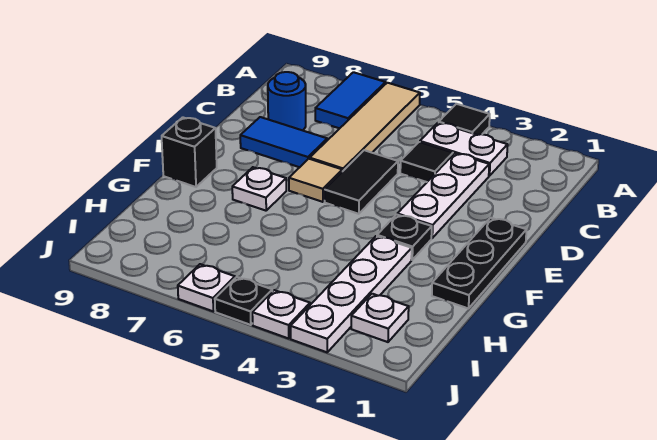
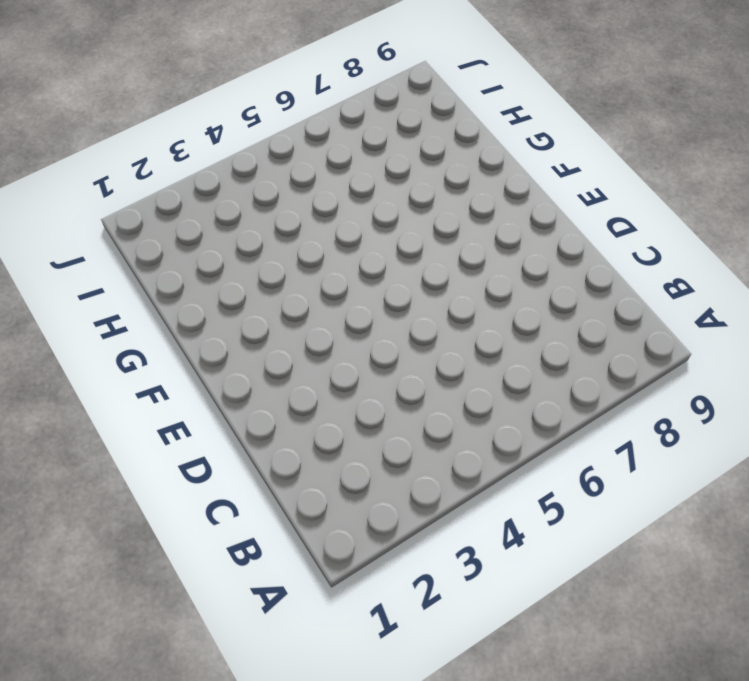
none -> black 1x1 tile [439,104,490,135]
none -> tan 1x4 tile [310,83,420,172]
none -> blue 1x2 tile [315,72,386,128]

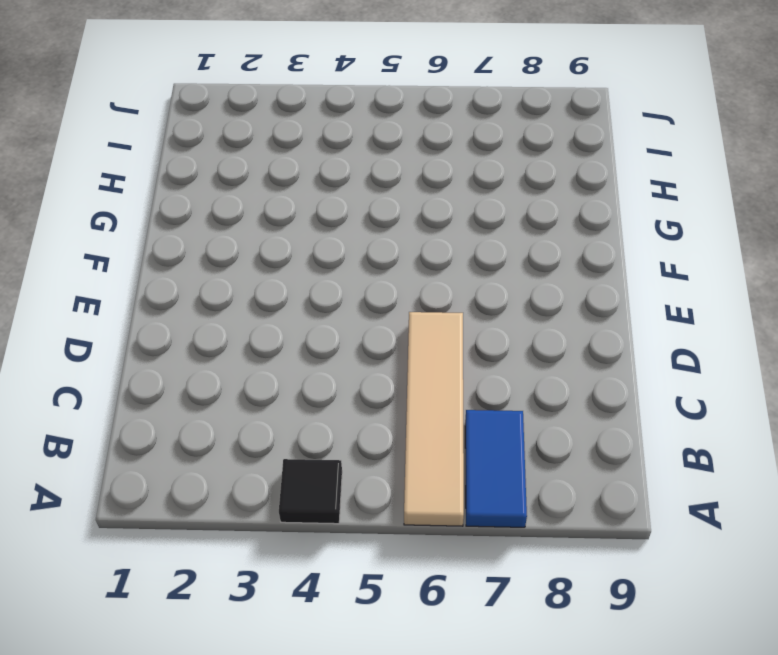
none -> white 1x2 plate [420,123,508,176]
none -> white 1x3 plate [397,153,489,238]
none -> black 1x1 tile [400,142,453,182]

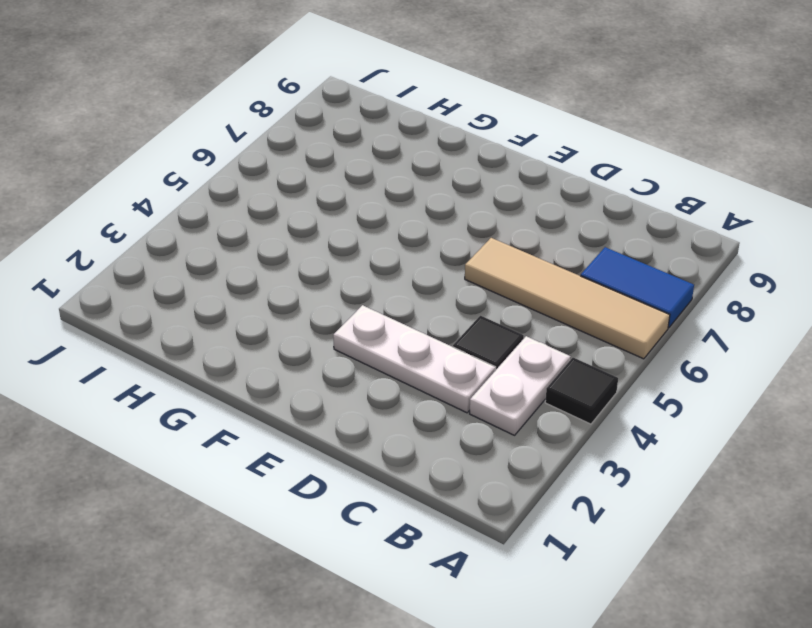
none -> blue 1x1 round brick [268,72,306,130]
none -> black 1x2 tile [325,150,398,214]
none -> blue 1x2 tile [240,117,327,167]

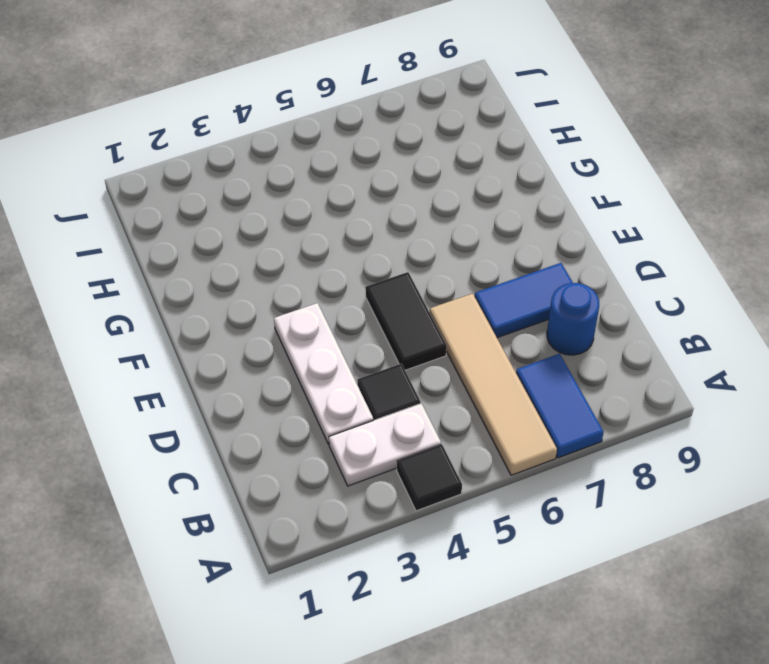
none -> black 1x3 plate [432,218,526,309]
none -> tan 1x1 tile [289,159,342,202]
none -> black 1x1 plate [377,215,432,260]

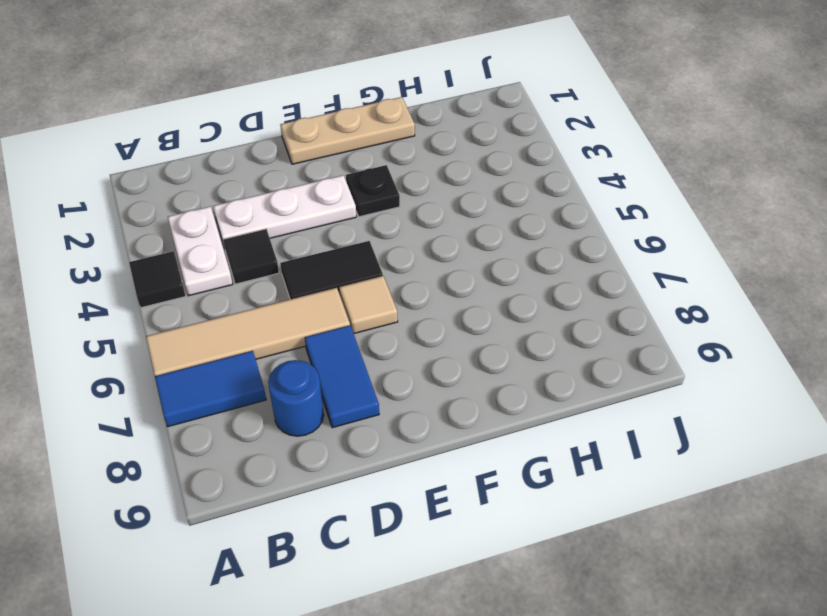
tan 1x3 plate [280,97,415,164] -> black 1x3 plate [432,218,526,309]
none -> white 1x1 plate [232,167,286,211]
none -> black 1x1 brick [162,117,217,187]
none -> white 1x4 plate [291,236,412,352]

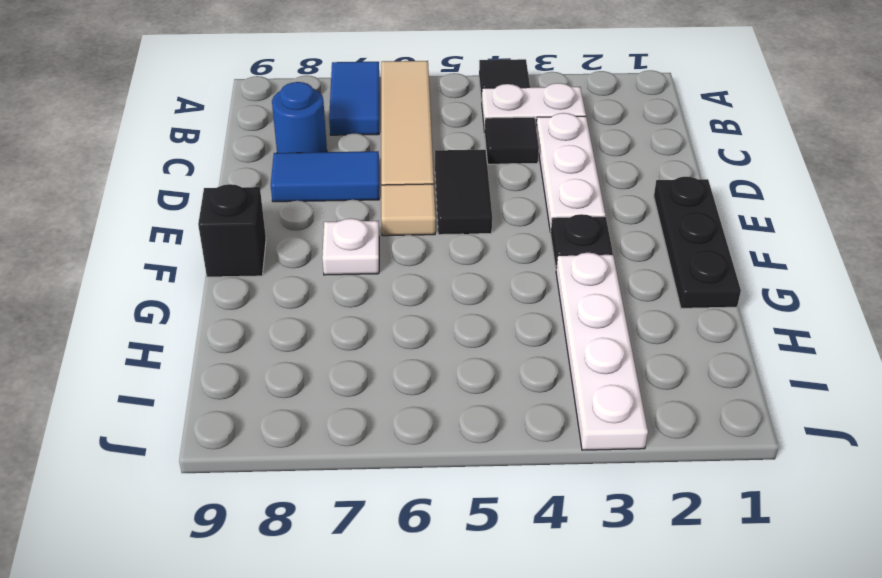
none -> white 1x1 plate [351,294,409,342]
none -> white 1x1 plate [252,290,310,339]
none -> black 1x1 plate [215,277,272,325]

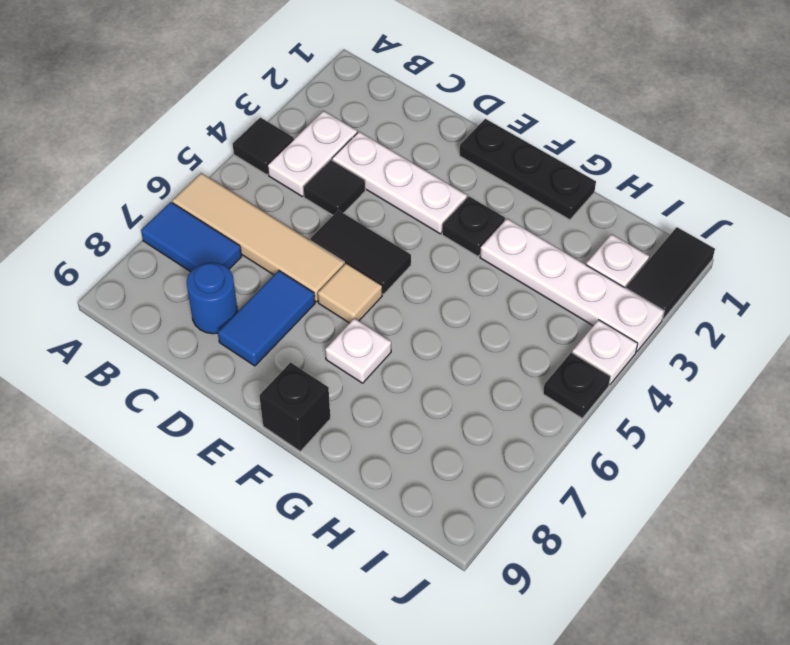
black 1x2 tile [626,227,715,320] -> none
none -> white 1x1 plate [178,264,235,311]

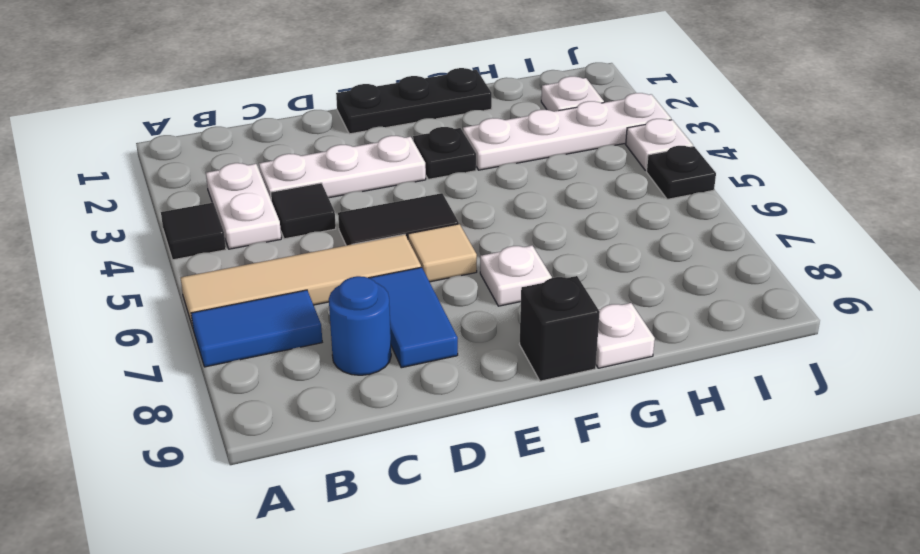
white 1x1 plate [596,303,655,368] -> white 1x1 plate moved to [178,264,235,311]

